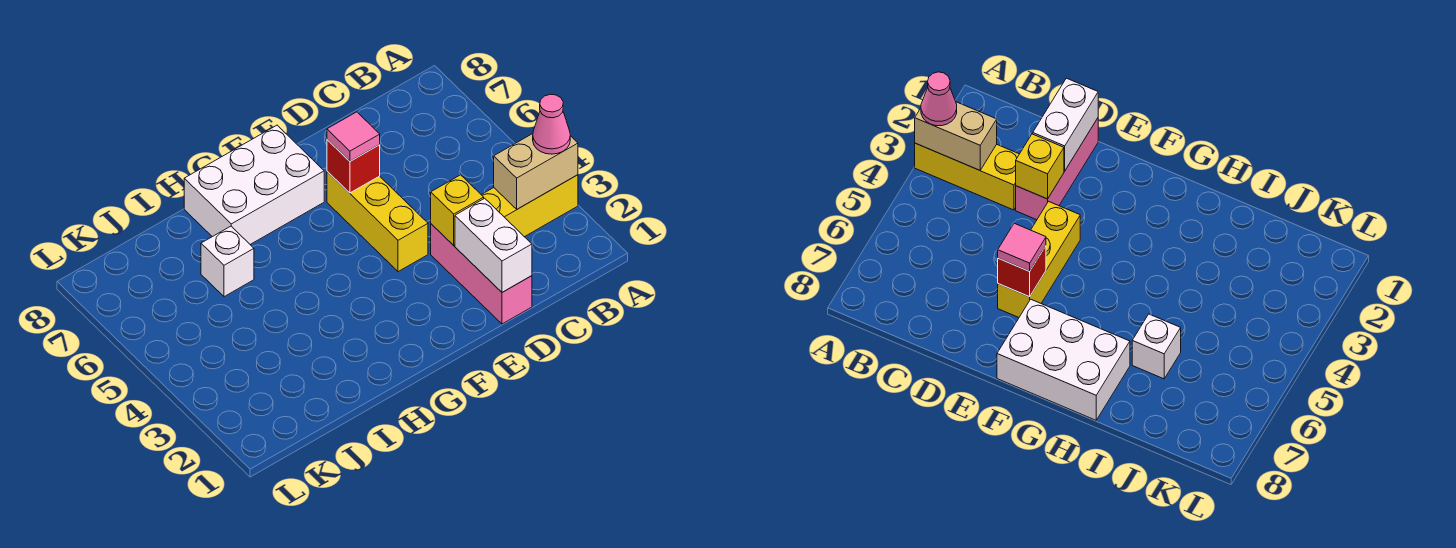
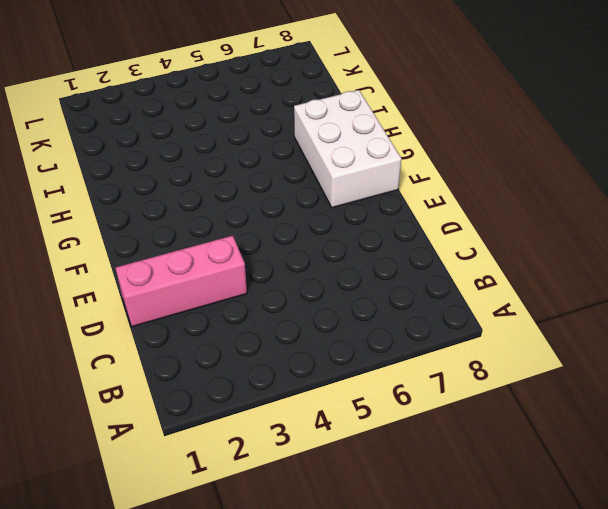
none -> yellow 1x3 brick [482,175,578,237]
none -> yellow 1x3 brick [327,171,428,272]

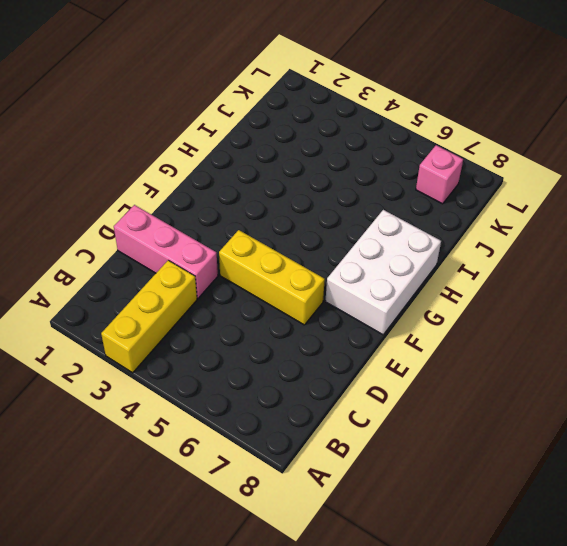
pink 1x1 brick [416,145,463,204] -> none
none -> white 1x1 brick [201,226,254,297]
none -> tan 1x2 brick [494,134,578,209]

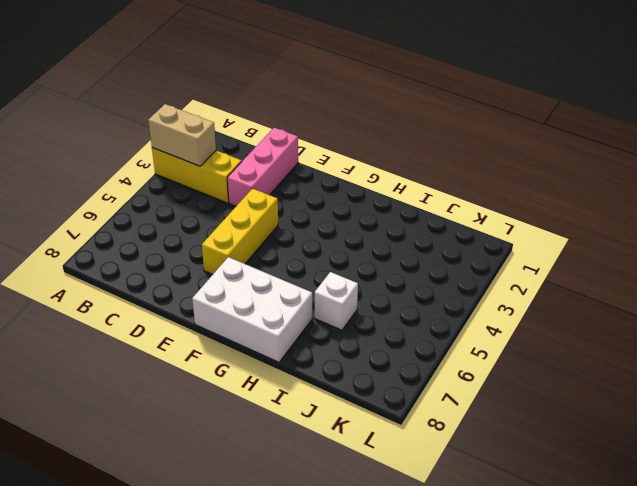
none -> white 1x2 brick [455,198,532,292]
none -> yellow 1x1 brick [431,175,484,245]

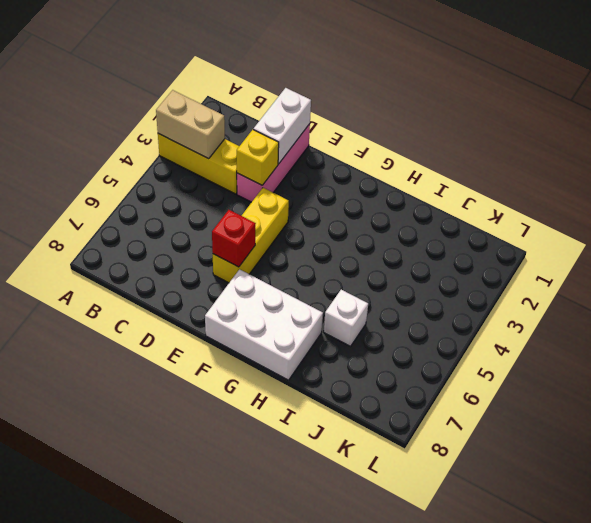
none -> pink 1x1 cone [533,94,570,154]
none -> pink 1x1 tile [327,112,380,161]

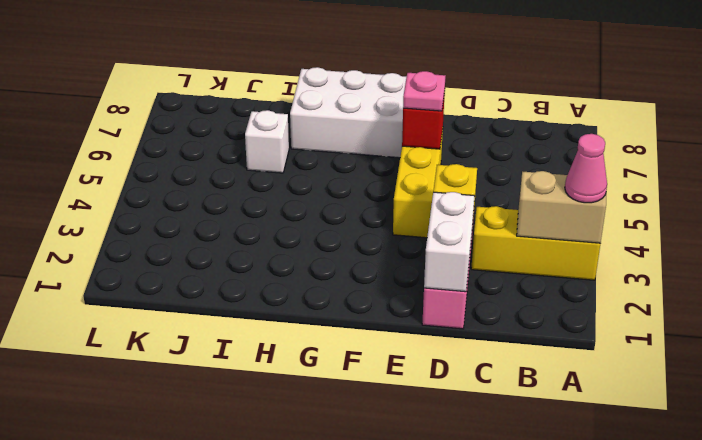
pink 1x1 plate [403,71,445,111] -> pink 1x1 tile [327,112,380,161]

